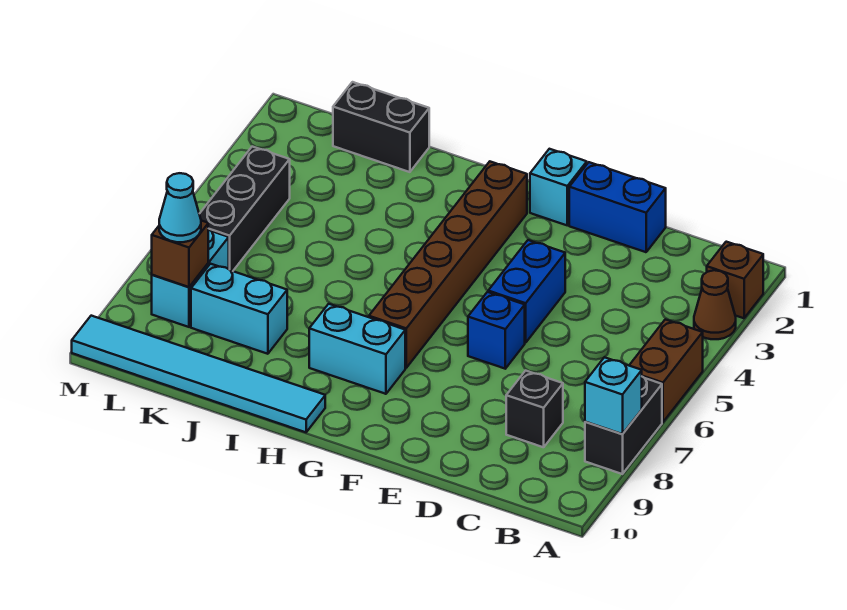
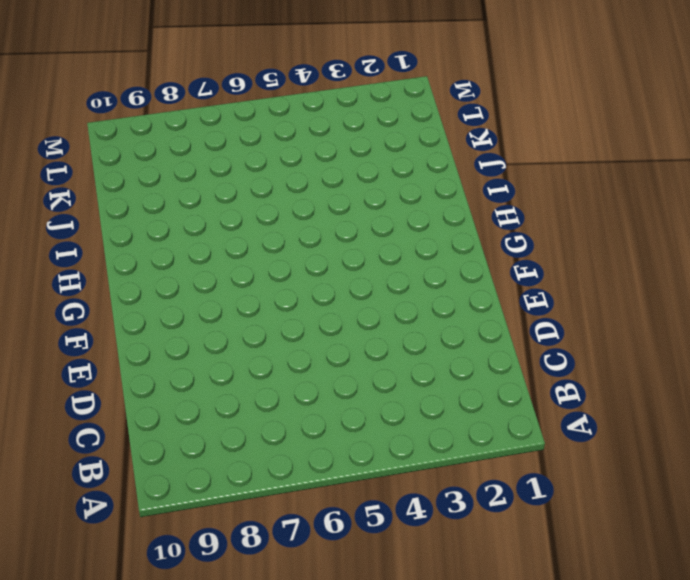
none -> brown 1x1 brick [707,242,763,318]
none -> brown 1x1 cone [694,270,736,339]
none -> brown 1x2 brick [629,319,703,422]

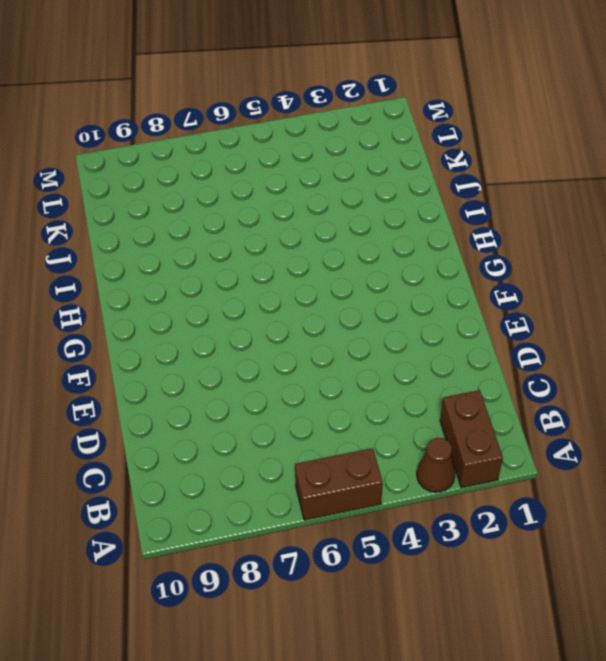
brown 1x2 brick [440,390,503,488] -> brown 1x1 brick [707,242,763,318]
none -> black 1x2 brick [585,377,662,474]
none -> black 1x1 brick [506,371,563,447]
none -> blue 1x2 brick [569,162,666,252]

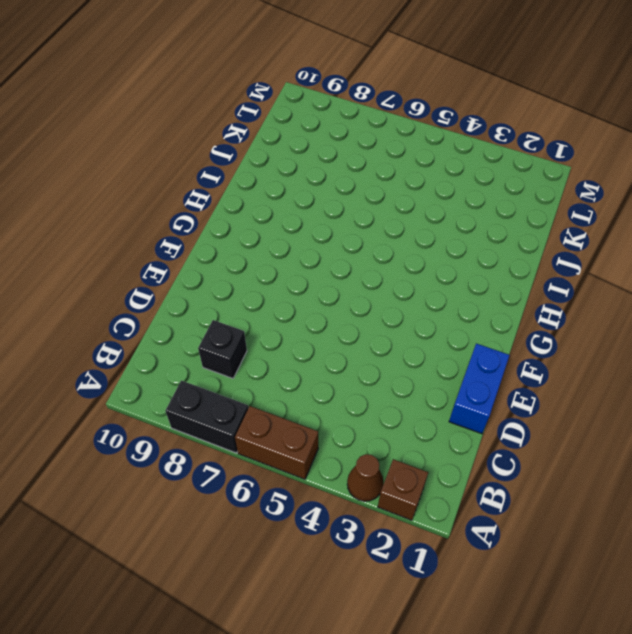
none -> blue 1x2 brick [488,240,565,343]
none -> blue 1x1 brick [468,292,525,369]
none -> cyan 1x1 brick [530,149,587,225]

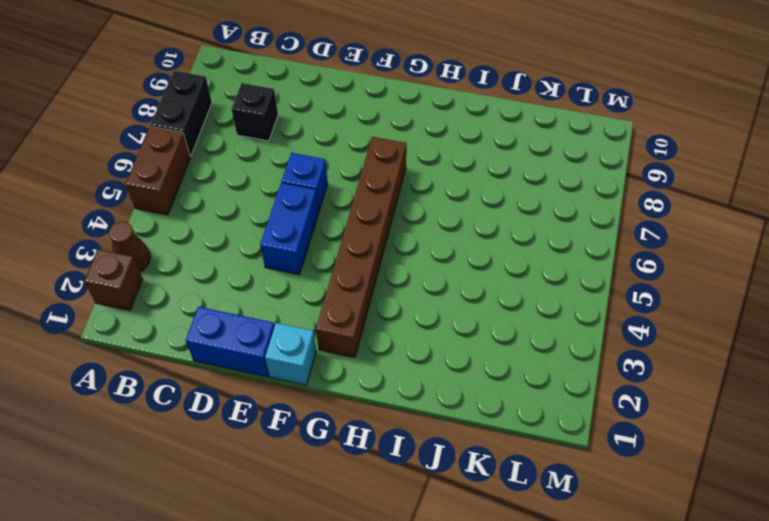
none -> cyan 1x2 brick [309,304,405,394]
none -> cyan 1x6 tile [72,316,325,432]
none -> black 1x2 brick [333,82,429,172]

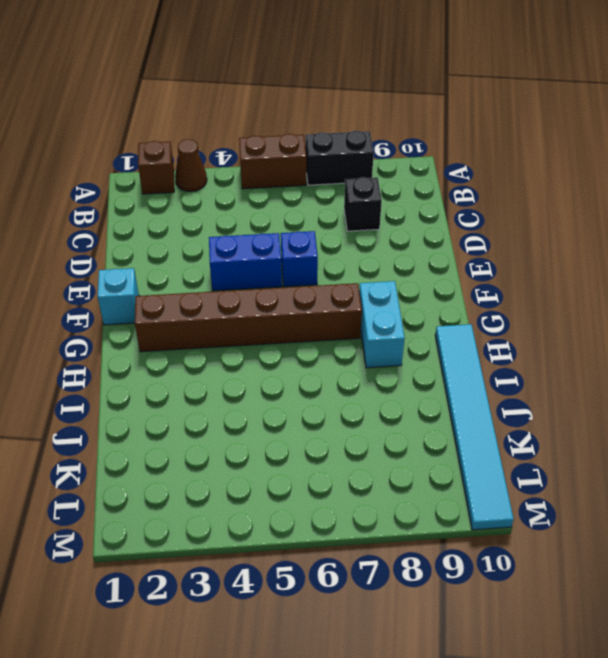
none -> blue 1x2 brick [569,162,666,252]
none -> black 1x2 brick [333,82,429,172]
none -> cyan 1x2 brick [191,264,287,354]

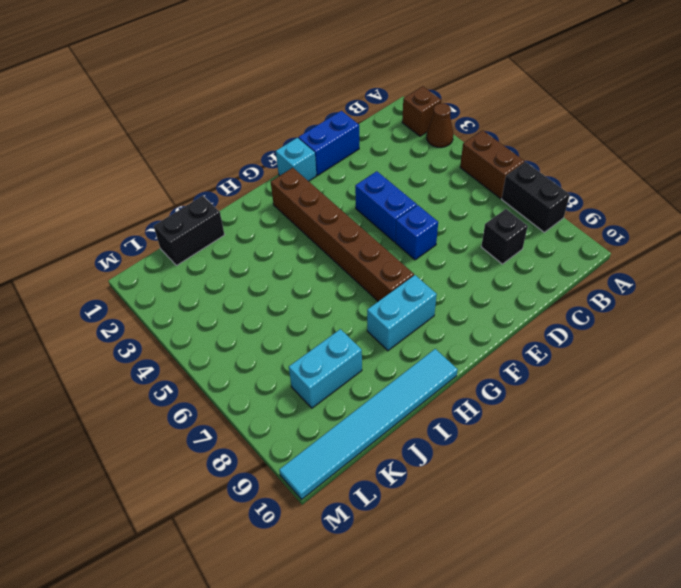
none -> black 1x3 brick [199,147,290,271]
none -> cyan 1x2 brick [152,229,229,327]
none -> cyan 1x1 brick [585,357,642,434]

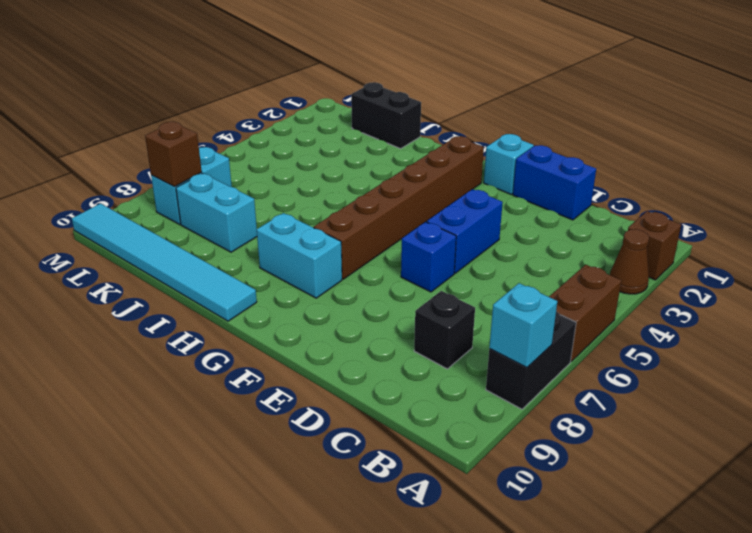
none -> black 1x3 brick [199,147,290,271]
none -> cyan 1x1 cone [159,173,201,242]

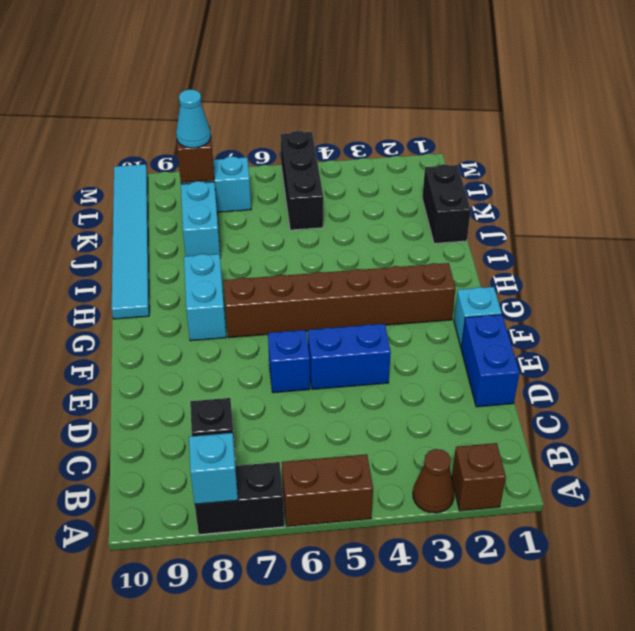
black 1x3 brick [280,131,323,230] -> black 1x3 brick turned to [199,147,290,271]

